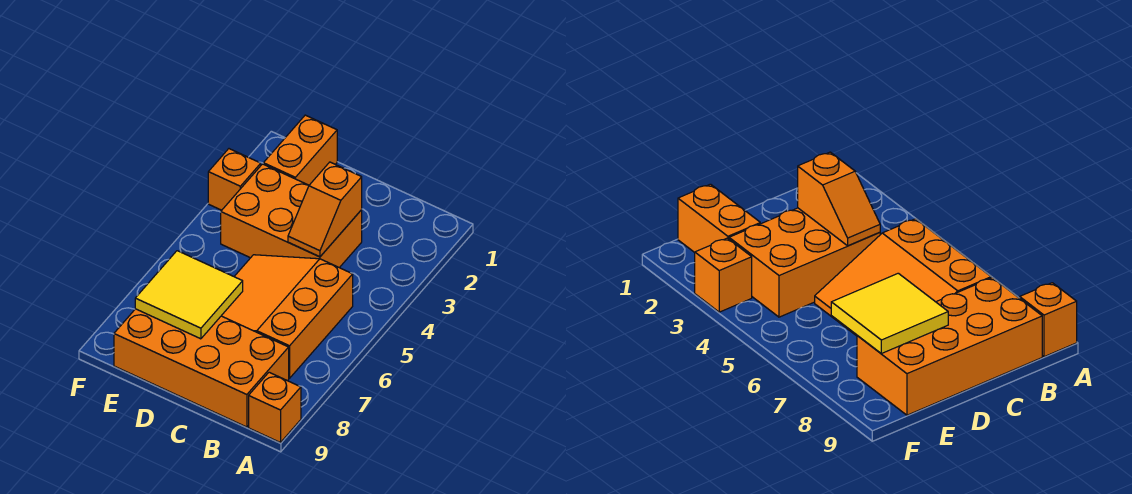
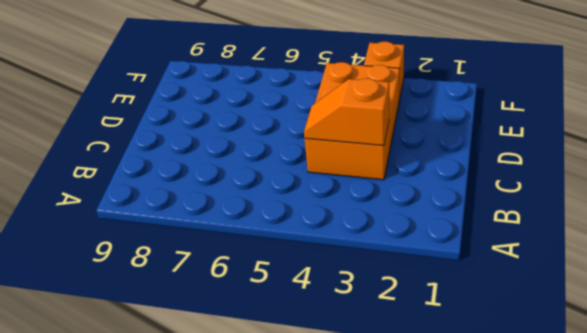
none -> orange 1x1 brick [249,372,301,443]
none -> orange 3x3 slope [222,255,353,378]

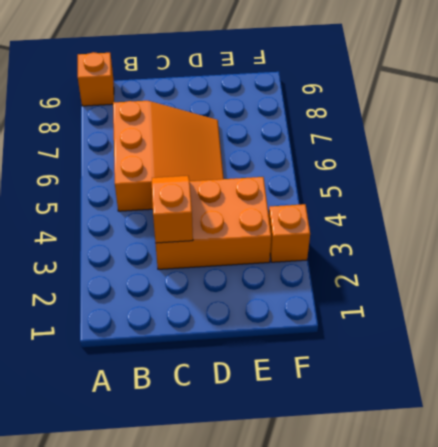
none -> orange 2x4 brick [114,309,289,427]
none -> orange 1x2 brick [263,115,337,185]

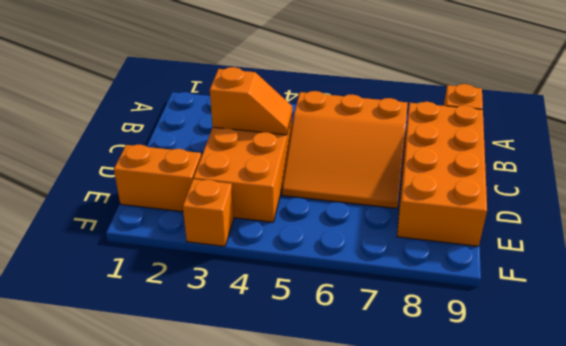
none -> yellow 2x2 tile [135,251,243,339]

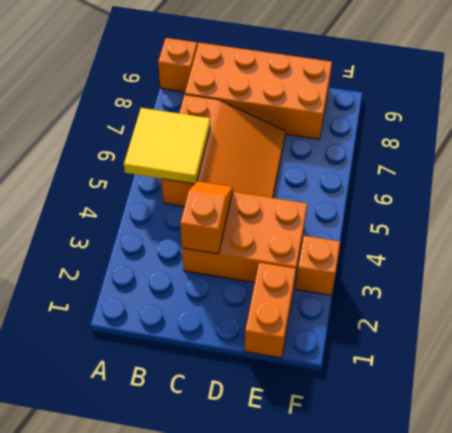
yellow 2x2 tile [124,108,210,184] -> yellow 2x2 tile moved to [135,251,243,339]

